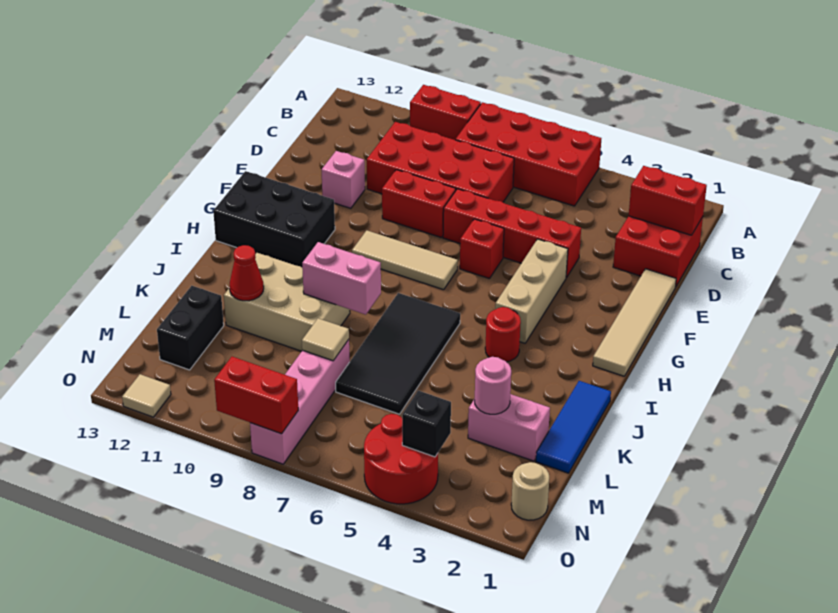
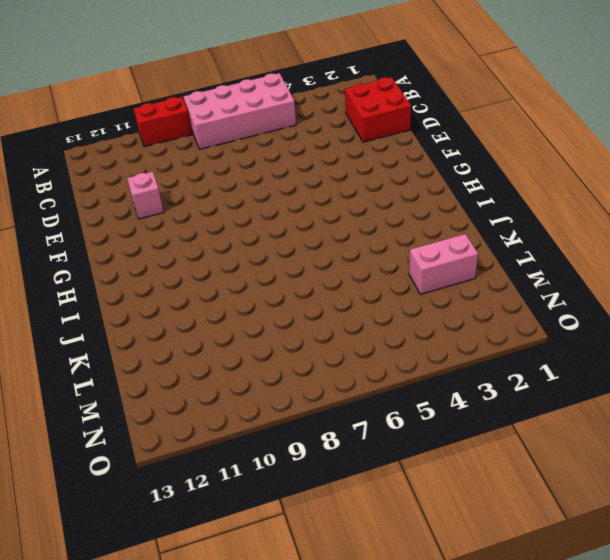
pink 2x4 brick [184,73,296,149] -> red 2x4 brick [456,102,601,206]
none -> red 2x4 brick [367,122,514,202]
none -> tan 1x4 tile [593,269,676,376]
none -> red 1x4 brick [443,189,581,278]

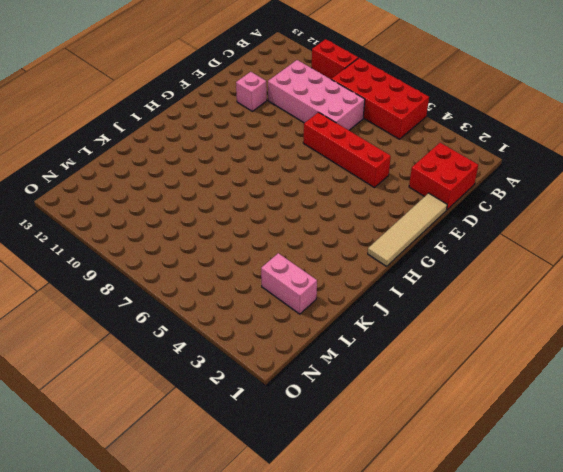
pink 2x4 brick [268,60,365,130] -> red 2x4 brick [367,122,514,202]
none -> red 1x2 brick [382,170,456,238]
none -> tan 1x3 brick [495,239,568,343]
none -> red 1x1 brick [460,219,504,279]

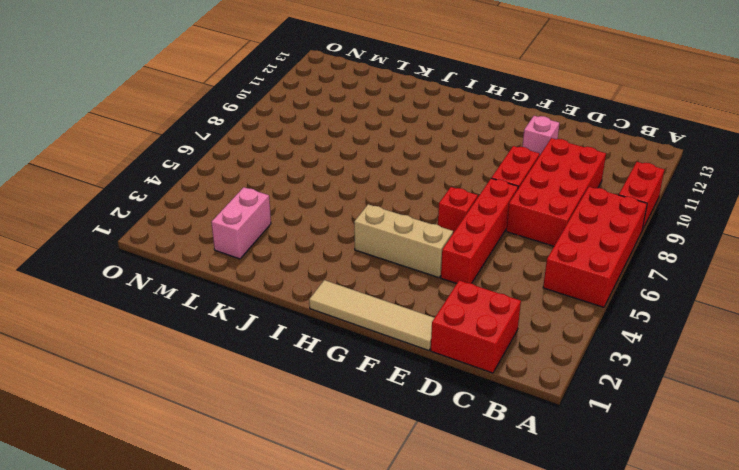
none -> tan 1x3 tile [352,230,458,290]
none -> black 2x3 brick [213,171,335,267]
none -> red 1x1 round brick [485,307,521,362]

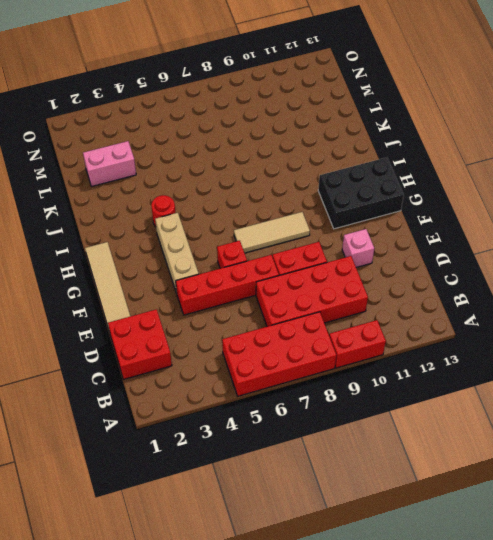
none -> black 2x4 tile [336,293,460,414]
none -> blue 1x3 tile [536,381,611,473]
none -> tan 2x3 brick [224,253,350,351]

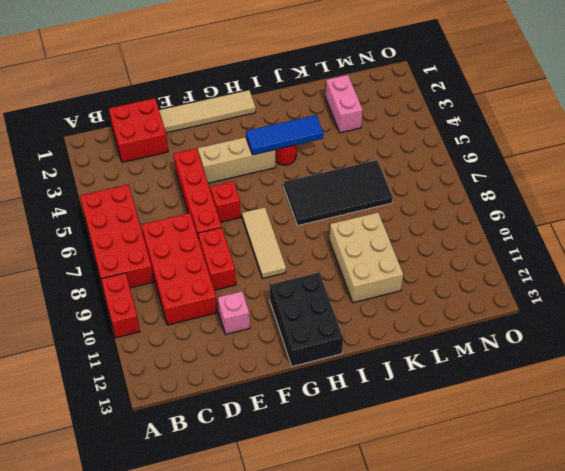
blue 1x3 tile [246,115,323,155] -> blue 1x3 tile moved to [536,381,611,473]
none -> pink 1x4 brick [250,340,350,464]
none -> black 1x2 brick [157,286,224,370]
none -> tan 1x1 round brick [511,462,549,520]

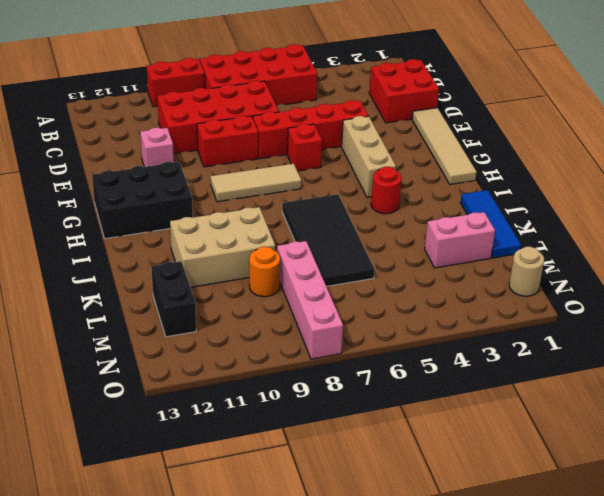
orange 1x1 round brick [249,247,280,297] -> none
none -> red 2x2 round brick [364,414,438,504]
none -> tan 1x1 tile [122,374,171,417]
none -> red 1x2 brick [629,166,707,235]

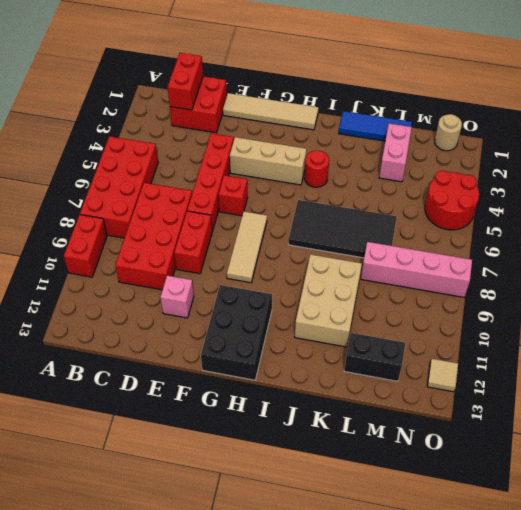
none -> pink 1x2 brick [302,242,381,315]
none -> red 1x1 cone [230,245,264,301]
none -> pink 1x1 round brick [475,357,511,414]

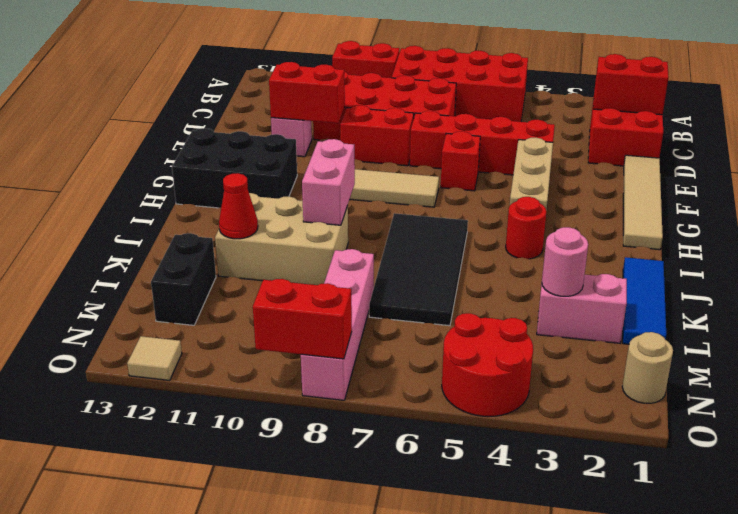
red 1x2 brick [269,62,345,123] -> none
pink 1x2 brick [302,139,355,225] -> pink 1x2 brick turned to [302,242,381,315]
none -> tan 1x1 tile [302,318,349,361]
none -> black 1x1 brick [402,391,451,457]

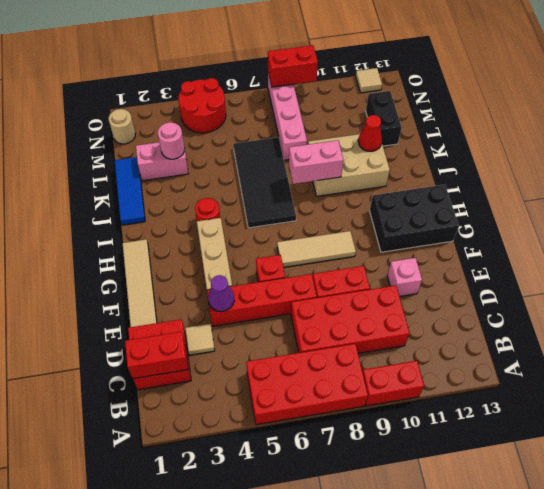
tan 1x1 tile [185,324,215,355] -> tan 1x1 tile moved to [302,318,349,361]
purple 1x1 cone [208,275,234,311] -> none
none -> black 1x1 brick [402,391,451,457]

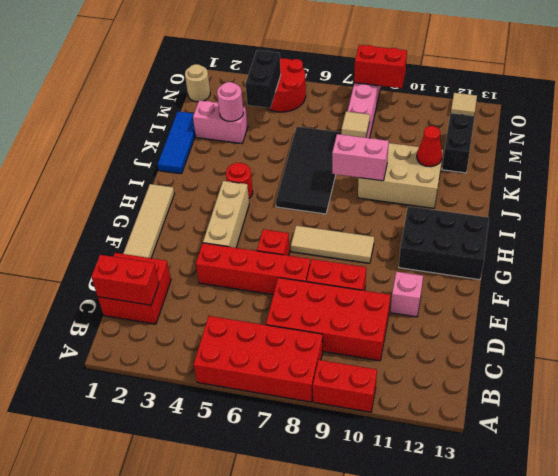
black 1x2 brick [245,50,281,108] -> black 1x1 brick [402,391,451,457]

